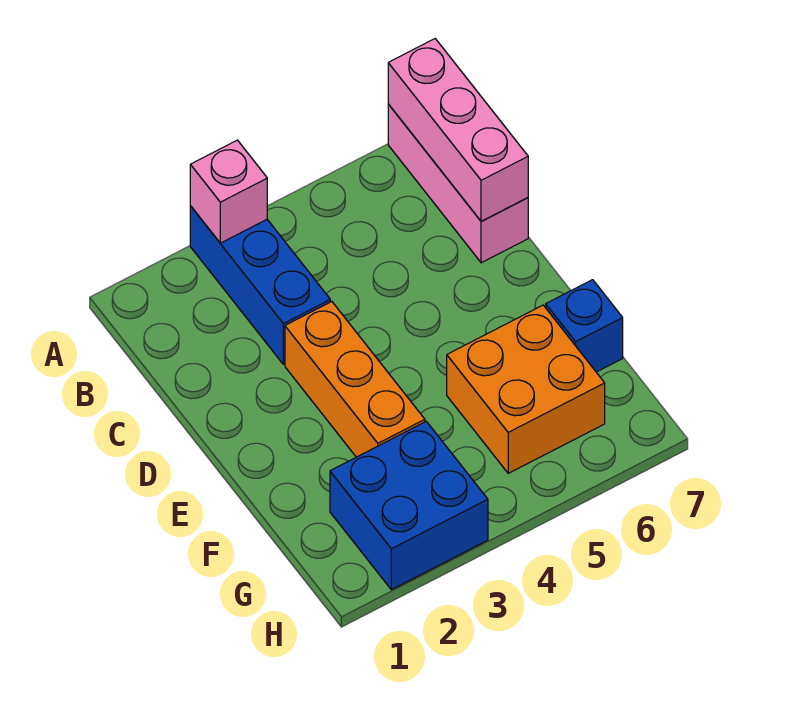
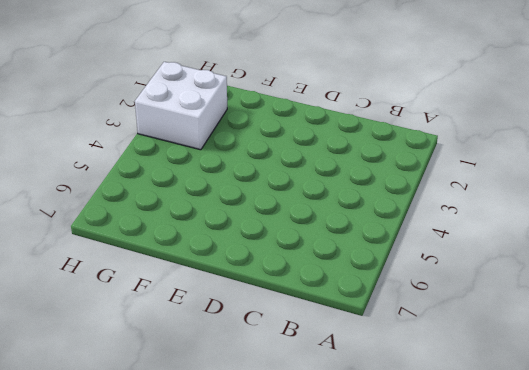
white 2x2 brick [135,62,227,150] -> blue 2x2 brick [330,421,488,590]
none -> blue 1x3 brick [190,206,330,364]
none -> pink 1x3 brick [388,104,528,263]

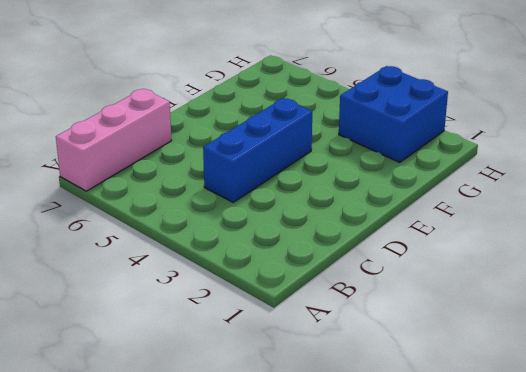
blue 1x3 brick [203,98,312,202] -> blue 1x3 brick moved to [190,206,330,364]
none -> orange 1x3 brick [285,302,425,457]
none -> orange 2x2 brick [447,305,605,473]

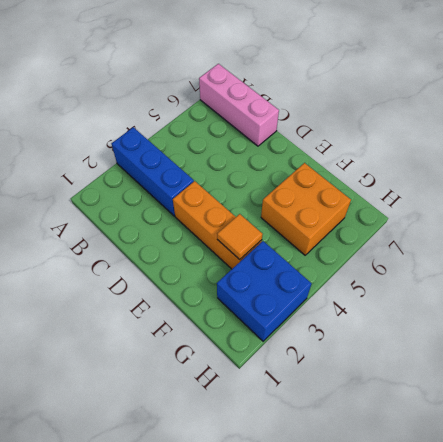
orange 1x1 tile [217,214,263,260] -> none
none -> blue 1x1 brick [546,280,623,372]
none -> pink 1x1 brick [190,140,267,243]

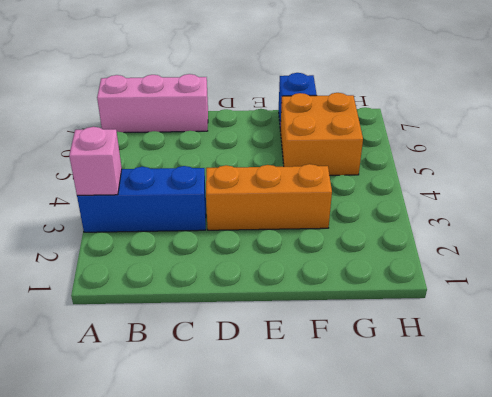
none -> blue 2x2 brick [330,421,488,590]
none -> pink 1x3 brick [388,39,528,221]

